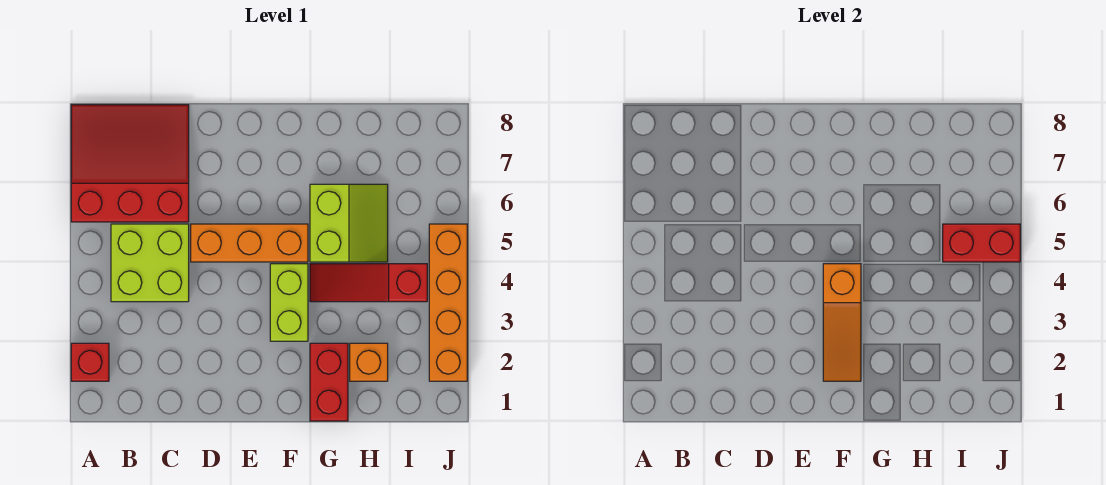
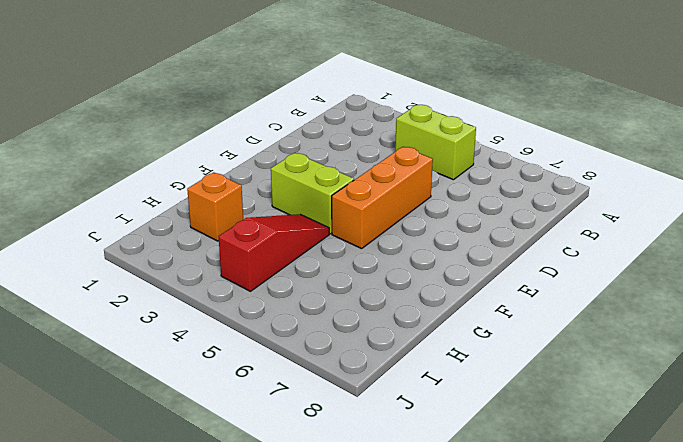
lime 1x2 brick [395,105,476,180] -> lime 2x2 brick [111,224,189,302]
none -> red 1x1 brick [71,343,109,381]
none -> red 3x3 slope [71,105,189,222]
none -> red 1x2 brick [310,343,348,421]

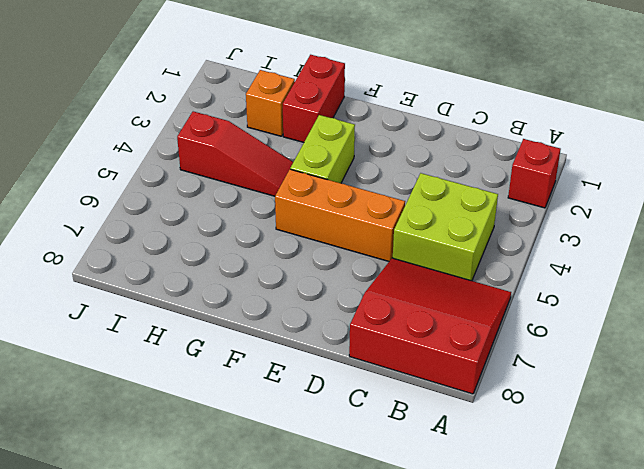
red 3x3 slope [349,258,511,394] -> red 3x3 slope turned to [71,105,189,222]
none -> lime 2x2 slope [310,184,388,262]
none -> orange 1x4 brick [429,224,467,381]
none -> orange 1x3 slope [823,264,861,381]

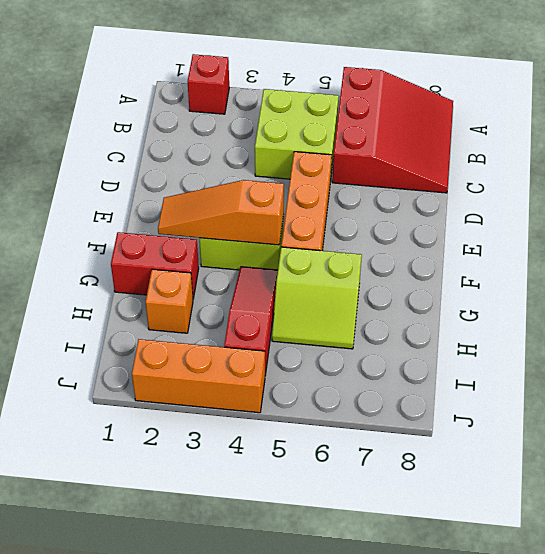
orange 1x3 brick [132,339,265,413] -> orange 1x4 brick [429,224,467,381]
none -> red 1x2 brick [943,224,1020,262]

